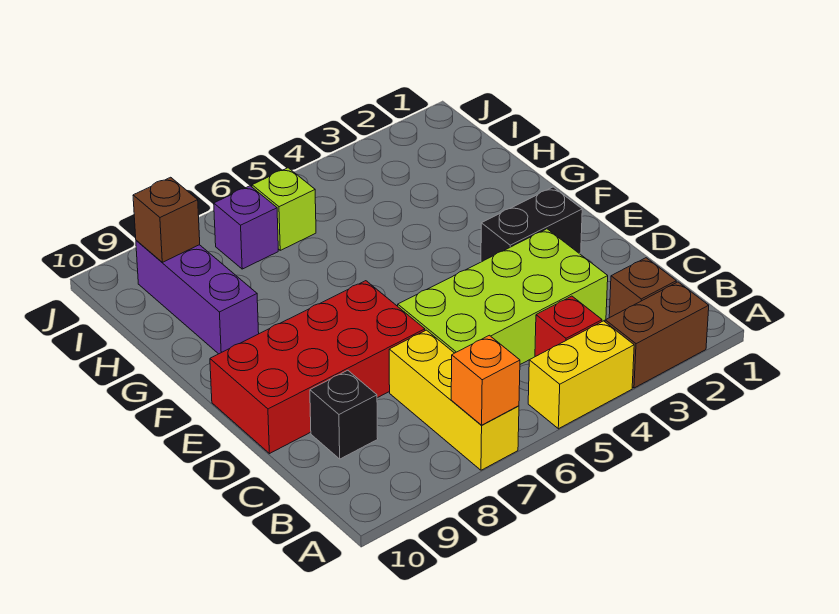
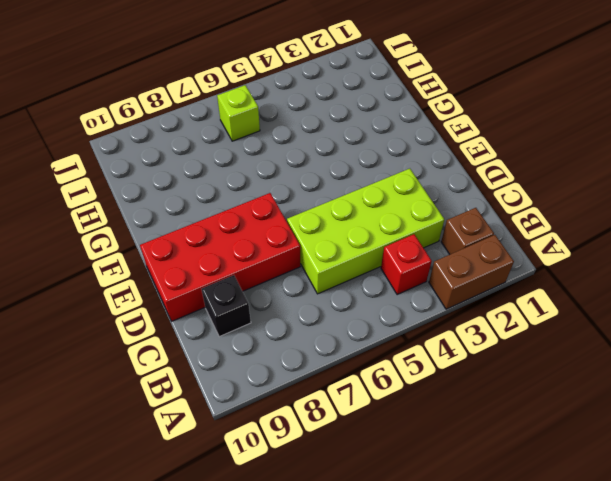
none -> yellow 1x2 brick [528,321,634,429]
none -> yellow 1x3 brick [389,330,519,470]
none -> black 1x2 brick [481,187,582,262]

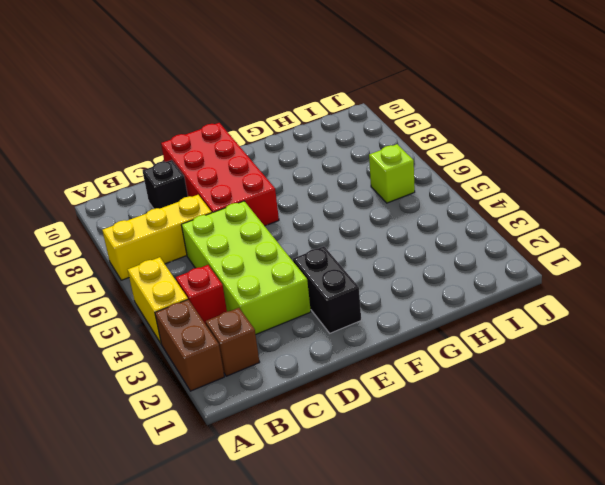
none -> purple 1x3 brick [136,240,259,354]
none -> purple 1x1 brick [214,186,278,269]
none -> orange 1x1 brick [451,335,520,425]

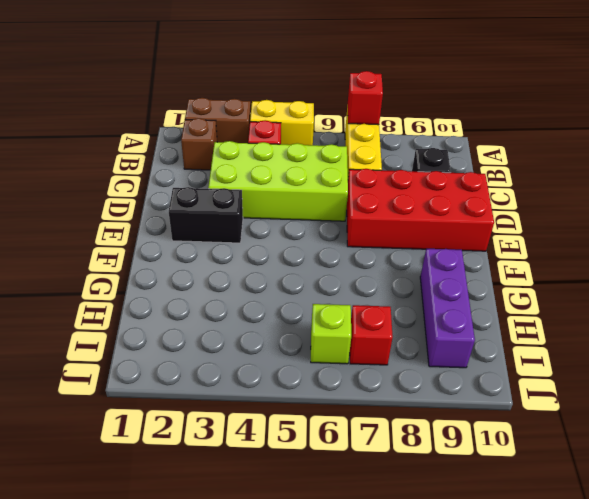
red 1x1 brick [348,71,383,125] -> orange 1x1 brick [451,335,520,425]
red 1x1 brick [350,305,393,365] -> purple 1x1 brick [214,186,278,269]
none -> brown 1x1 brick [133,177,200,262]

